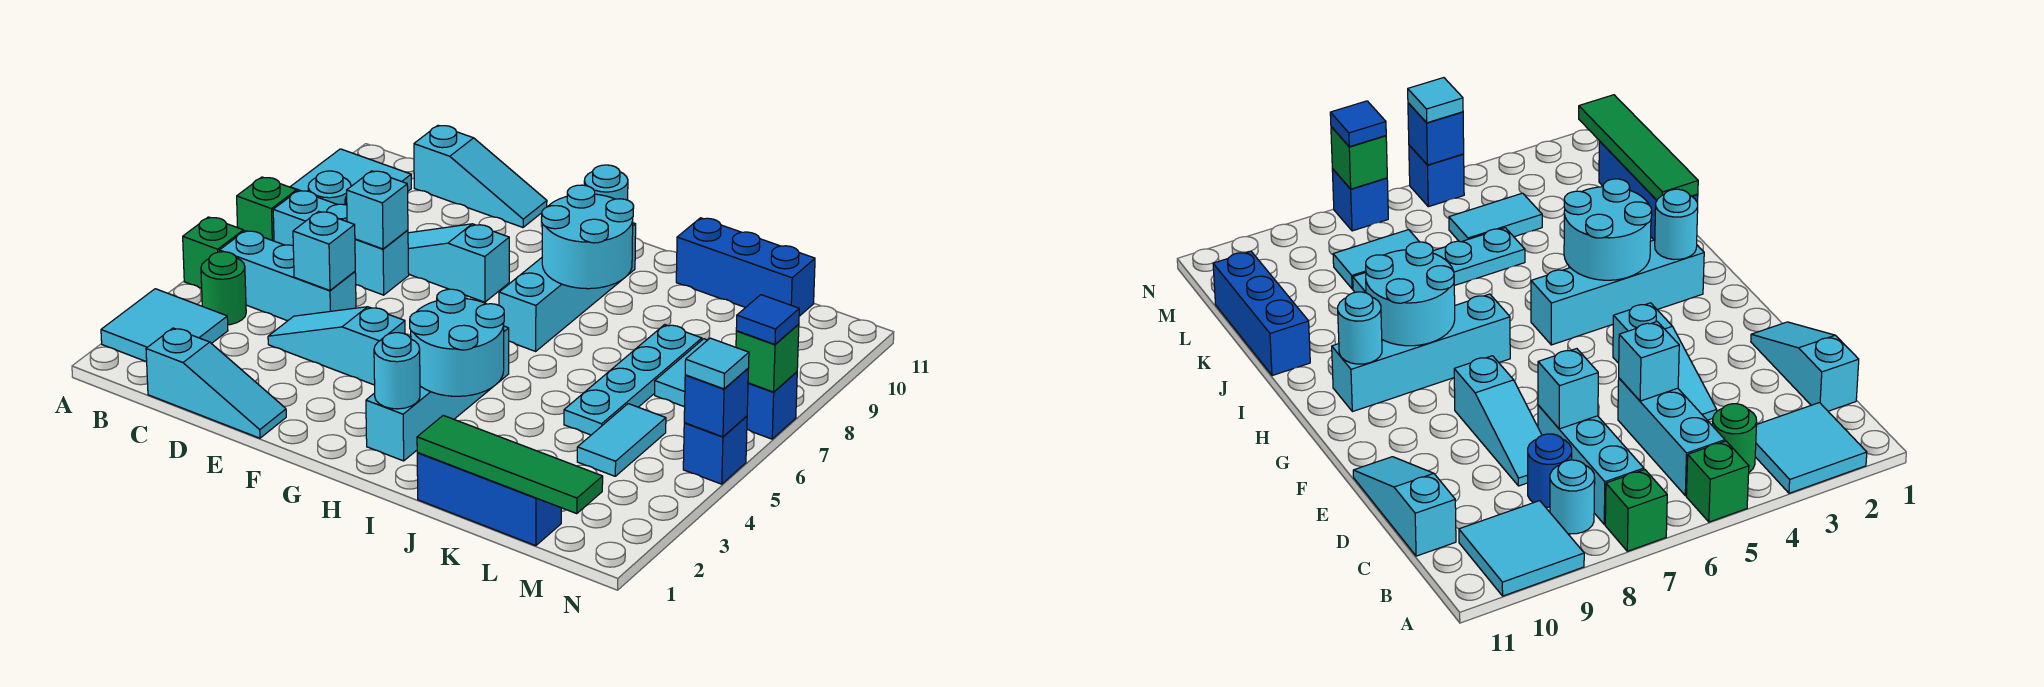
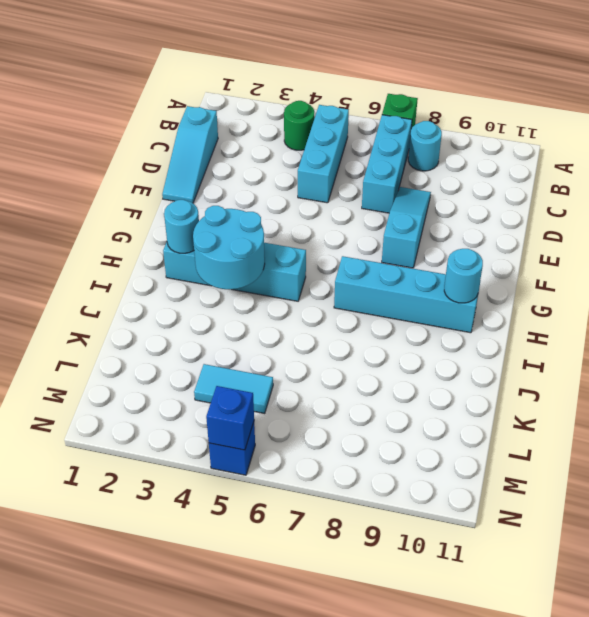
none -> cyan 2x2 tile [101,289,228,362]
none -> green 1x1 brick [183,217,244,288]
none -> cyan 2x2 tile [290,149,411,191]
none -> blue 1x1 round brick [1528,434,1572,507]

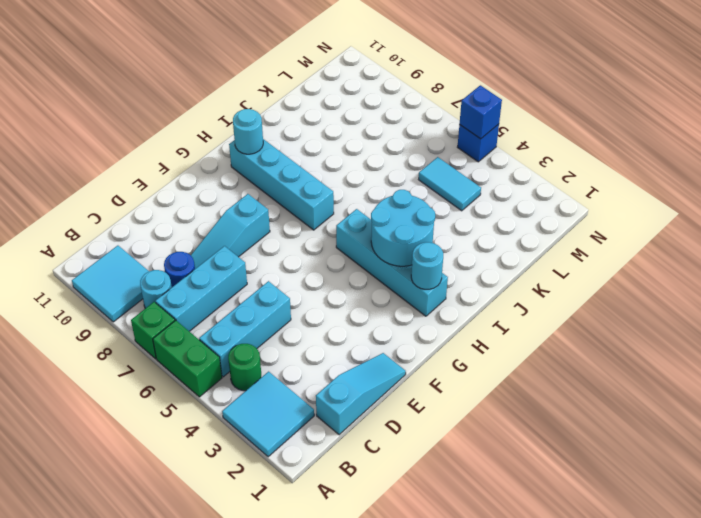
green 1x2 brick [153,320,222,397] -> green 1x1 brick [183,217,244,288]
none -> cyan 1x3 slope [414,125,547,227]
none -> cyan 1x3 slope [268,307,405,385]
none -> blue 1x3 brick [417,453,562,546]
none -> blue 1x3 brick [676,218,815,316]

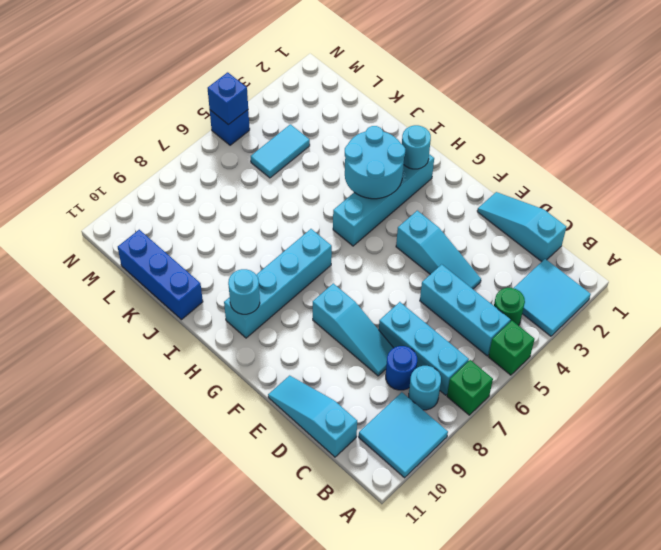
none -> blue 1x3 brick [417,453,562,546]
none -> cyan 1x4 plate [564,325,702,435]
none -> cyan 1x2 tile [655,339,707,407]
none -> blue 1x1 brick [747,372,797,439]

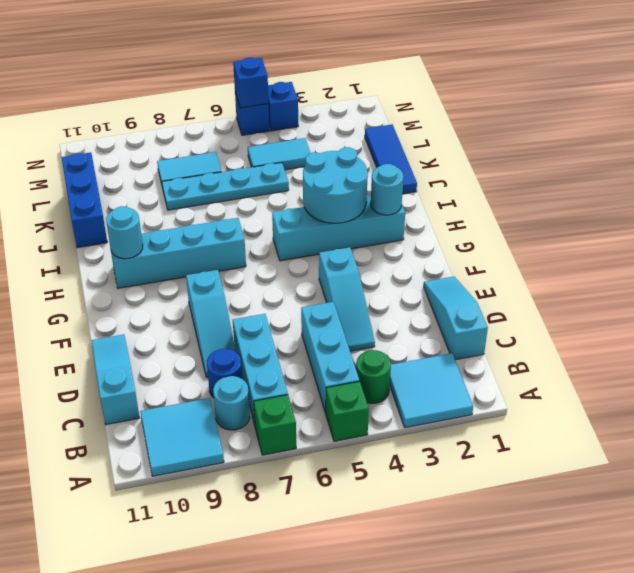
blue 1x3 tile [365,124,417,194] -> blue 1x3 brick [417,453,562,546]
blue 1x1 brick [268,82,298,131] -> blue 1x1 brick moved to [747,372,797,439]
none -> cyan 1x1 brick [293,211,355,290]
none -> cyan 1x1 brick [347,171,408,249]
none -> cyan 2x2 round brick [542,185,634,289]
none -> green 1x4 tile [417,415,603,514]

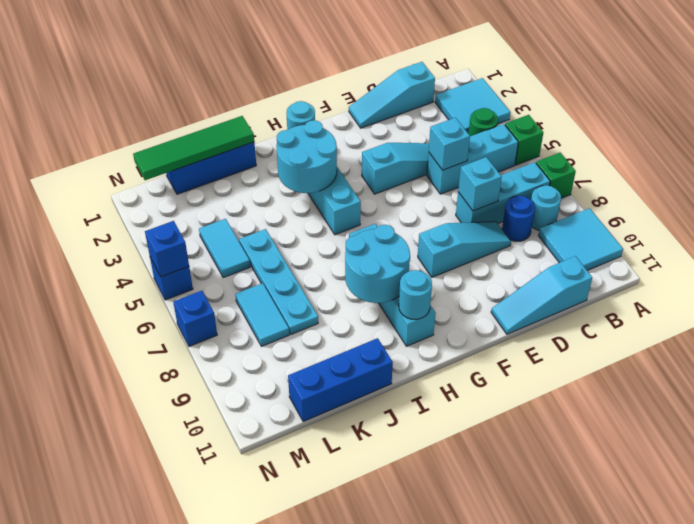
none -> green 1x1 brick [736,324,799,392]
none -> cyan 1x1 tile [685,338,749,389]
none -> blue 1x1 tile [736,295,799,344]

